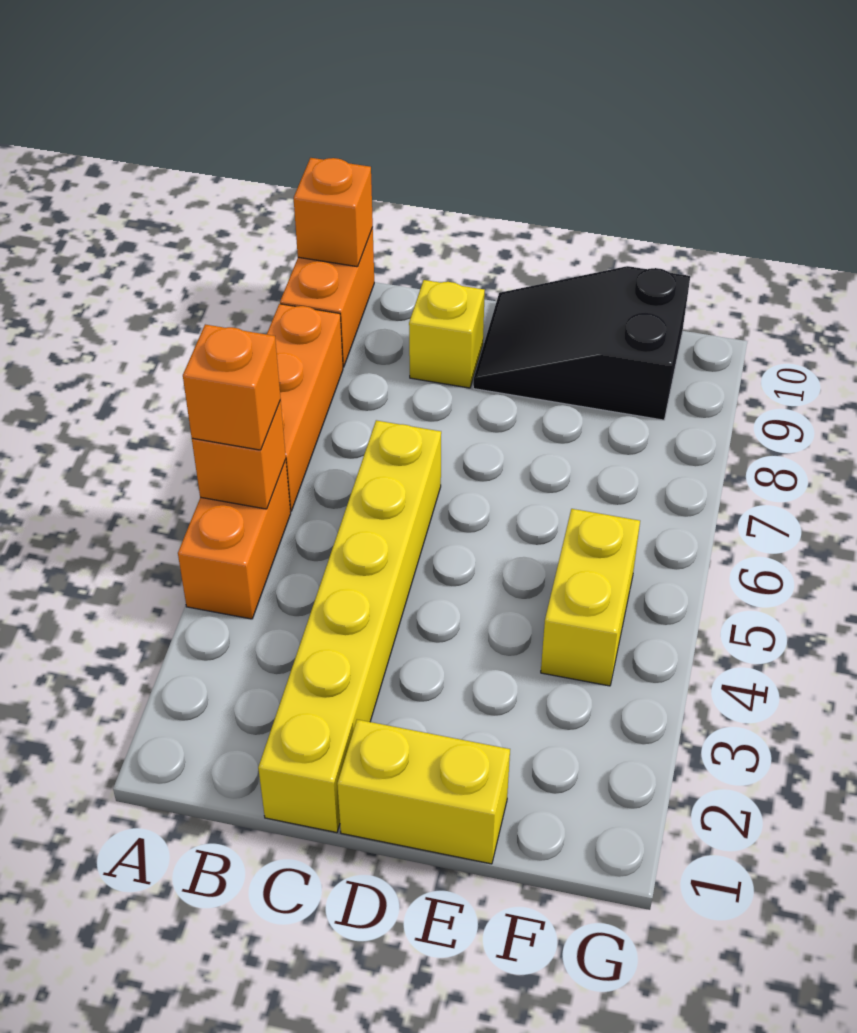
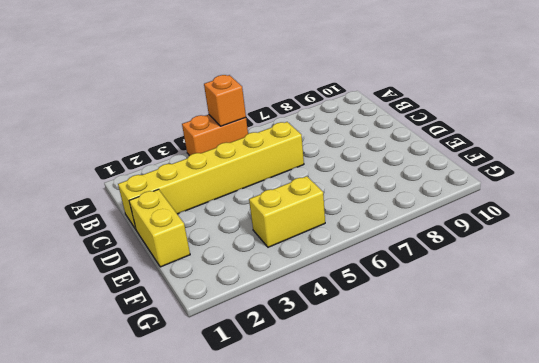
none -> orange 1x3 brick [267,304,343,511]
none -> orange 1x2 brick [280,228,374,367]

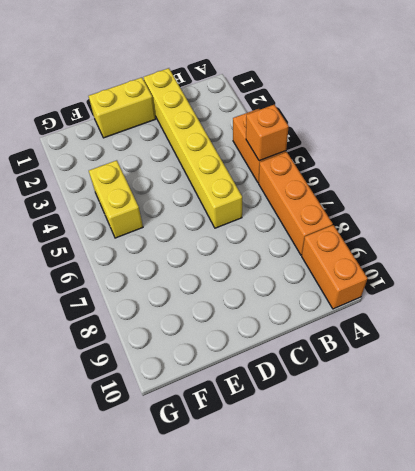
none -> yellow 1x1 brick [409,280,485,388]
none -> black 2x3 slope [473,266,690,420]

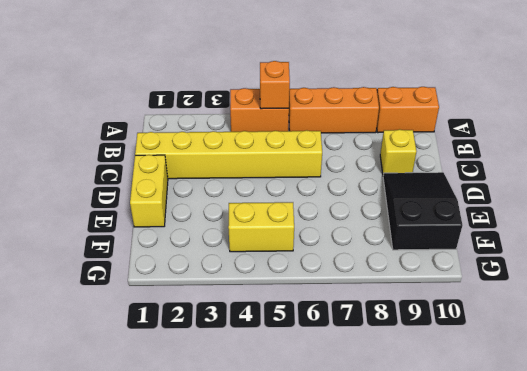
none -> orange 1x1 brick [294,158,373,267]
none -> orange 1x1 brick [183,324,281,450]

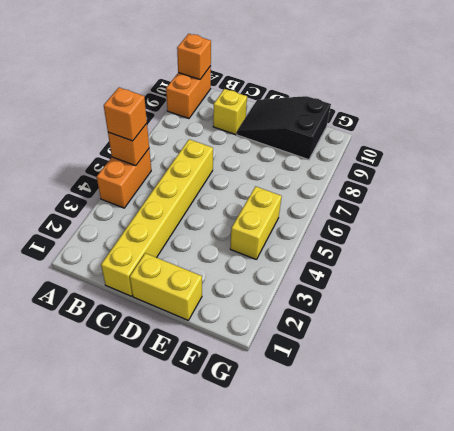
none -> orange 1x3 brick [267,304,343,511]

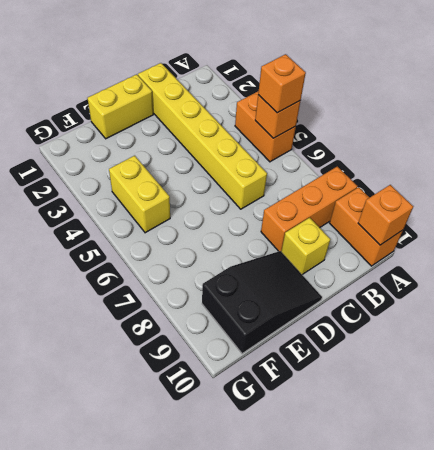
orange 1x3 brick [261,166,357,251] -> orange 1x3 brick turned to [267,304,343,511]

